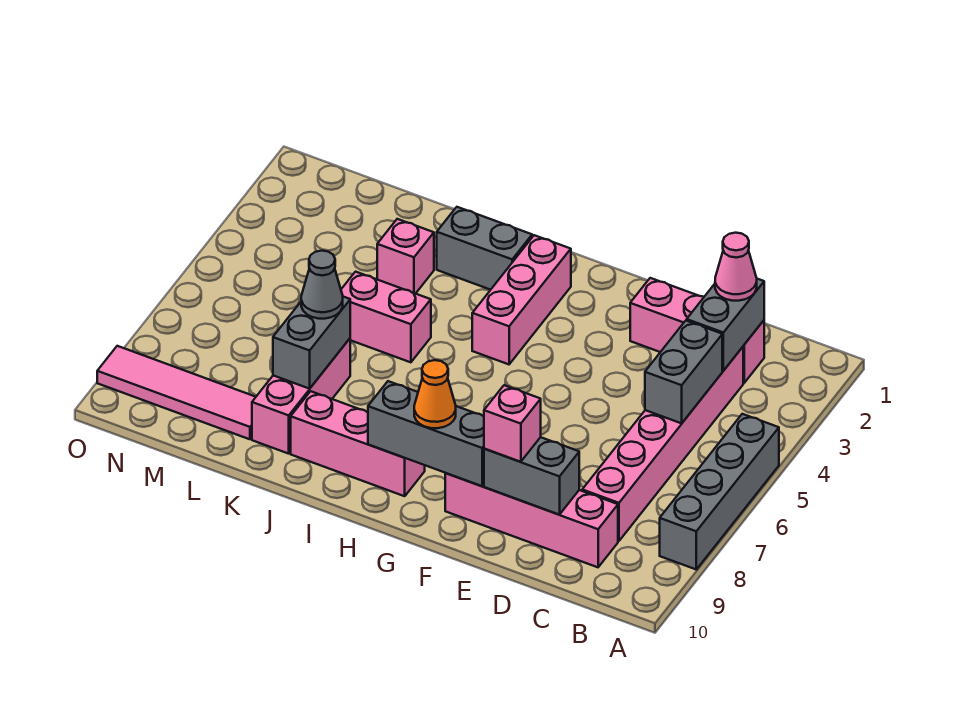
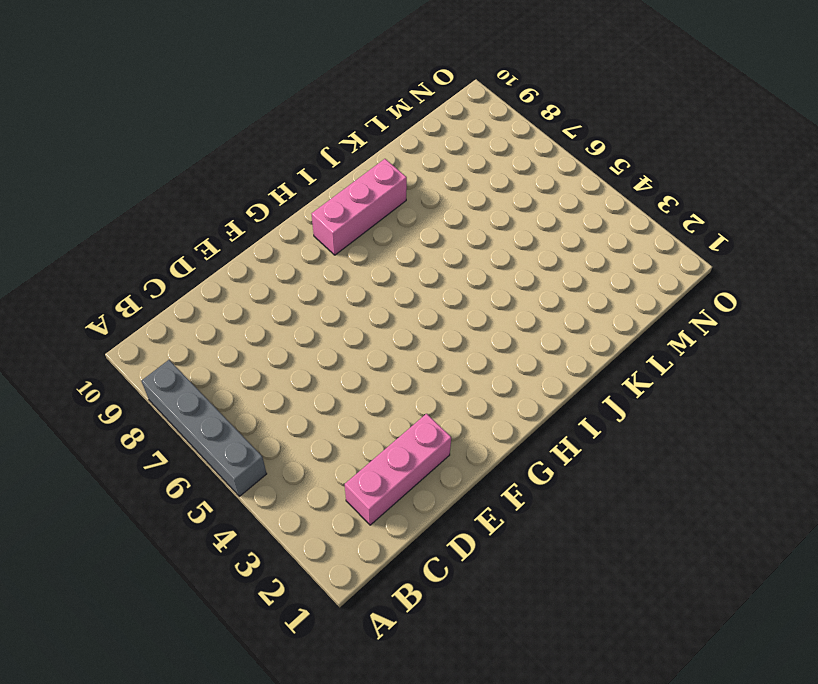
none -> pink 1x6 brick [582,347,743,541]
none -> pink 1x4 brick [445,473,618,567]
none -> pink 1x3 brick [472,235,571,364]

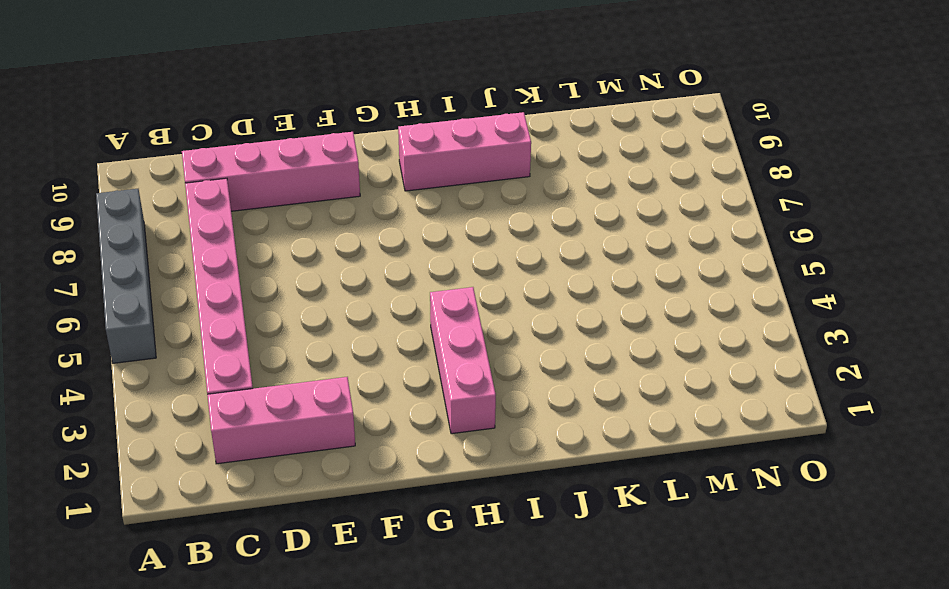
none -> grey 1x2 brick [437,207,532,290]
none -> pink 1x2 brick [341,272,431,362]
none -> pink 1x1 brick [377,219,434,294]

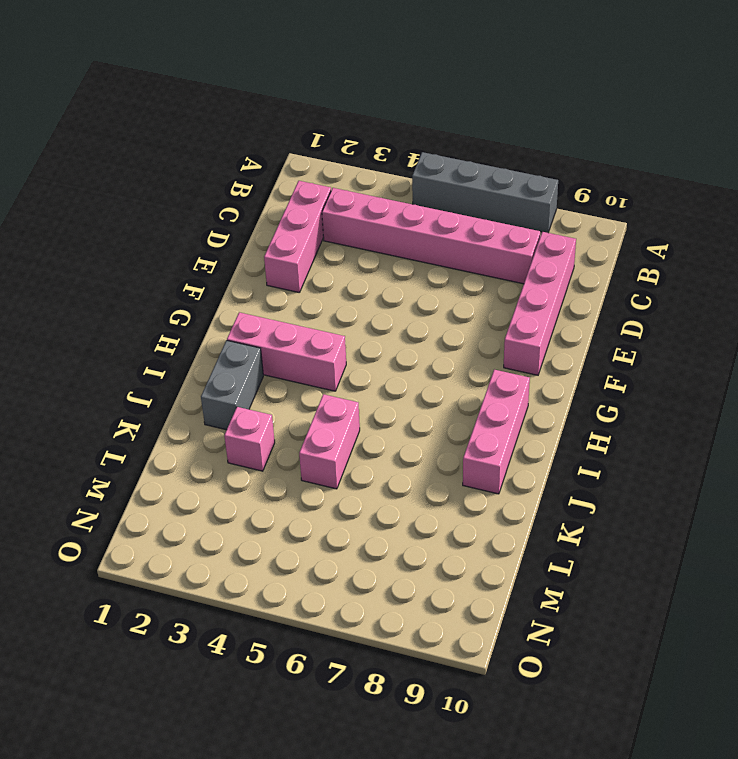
none -> pink 1x3 brick [252,339,350,454]
none -> pink 1x4 tile [97,346,256,439]
none -> grey 1x2 brick [687,279,764,371]

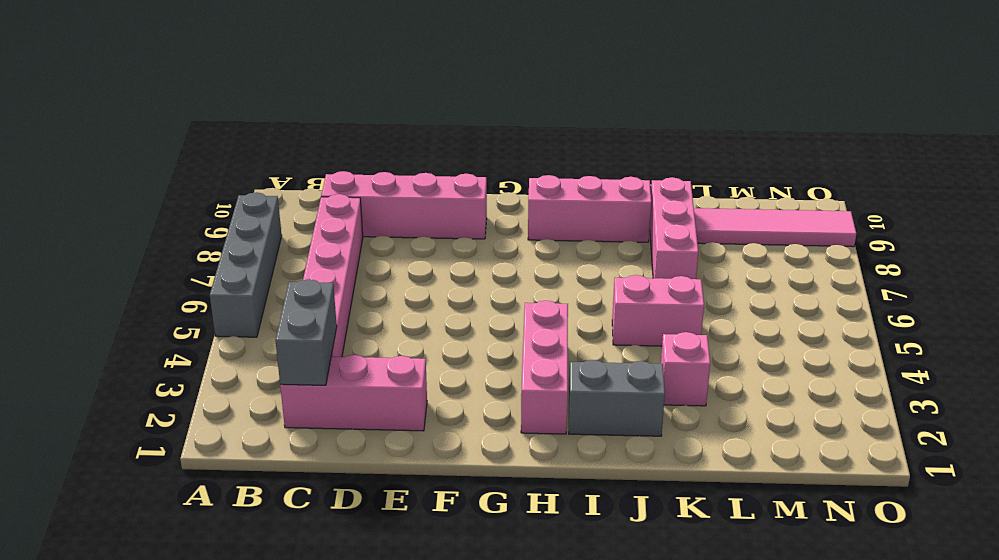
none -> grey 1x2 brick [645,321,722,423]
none -> grey 1x2 brick [484,437,579,515]
none -> grey 1x3 brick [368,381,484,486]

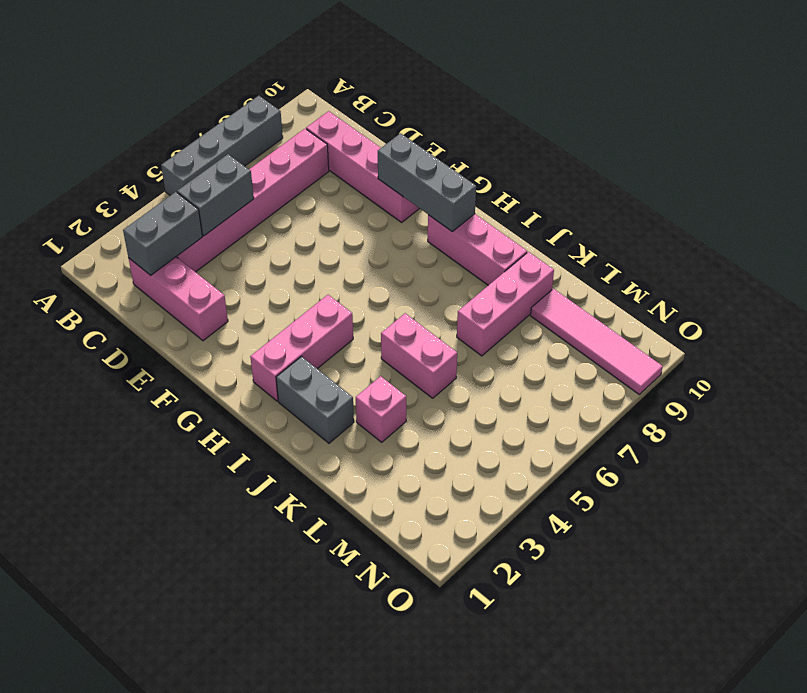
none -> grey 1x2 brick [484,437,579,515]
none -> grey 1x2 brick [273,297,350,389]
none -> pink 1x1 cone [715,233,757,301]

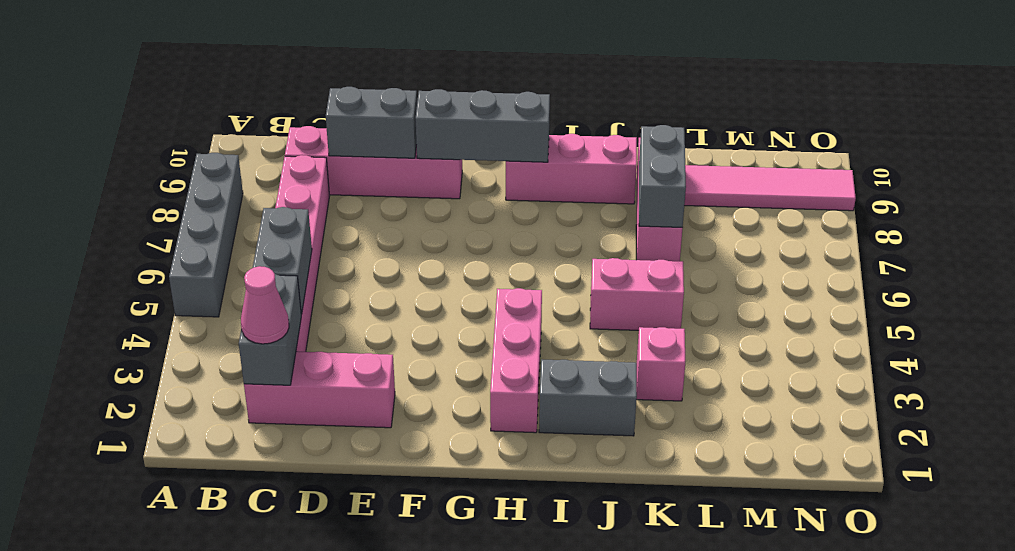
none -> pink 1x1 brick [484,385,541,462]
none -> orange 1x1 cone [414,360,456,428]
none -> grey 1x1 cone [301,251,343,319]

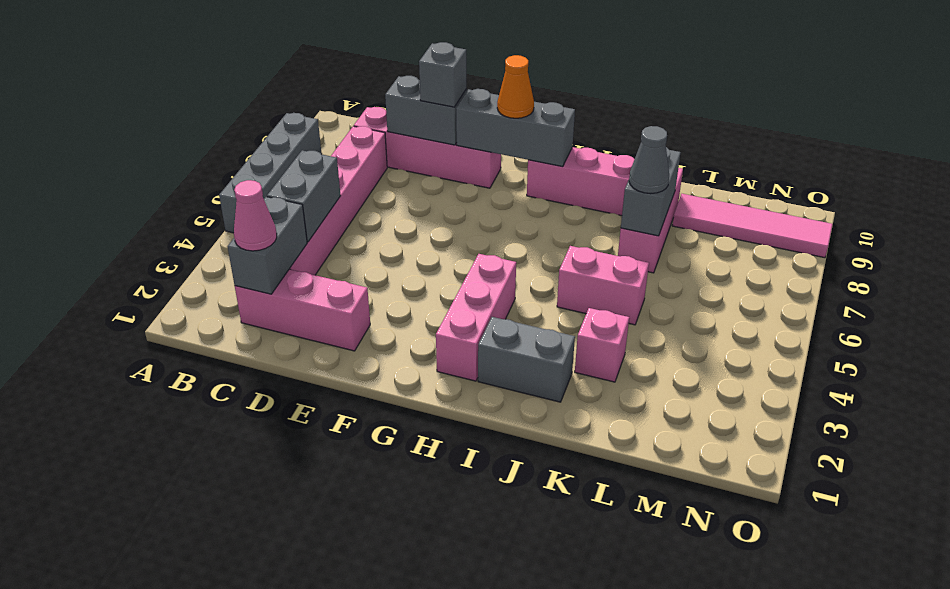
grey 1x1 brick [419,42,467,107] -> pink 1x1 brick [484,385,541,462]

